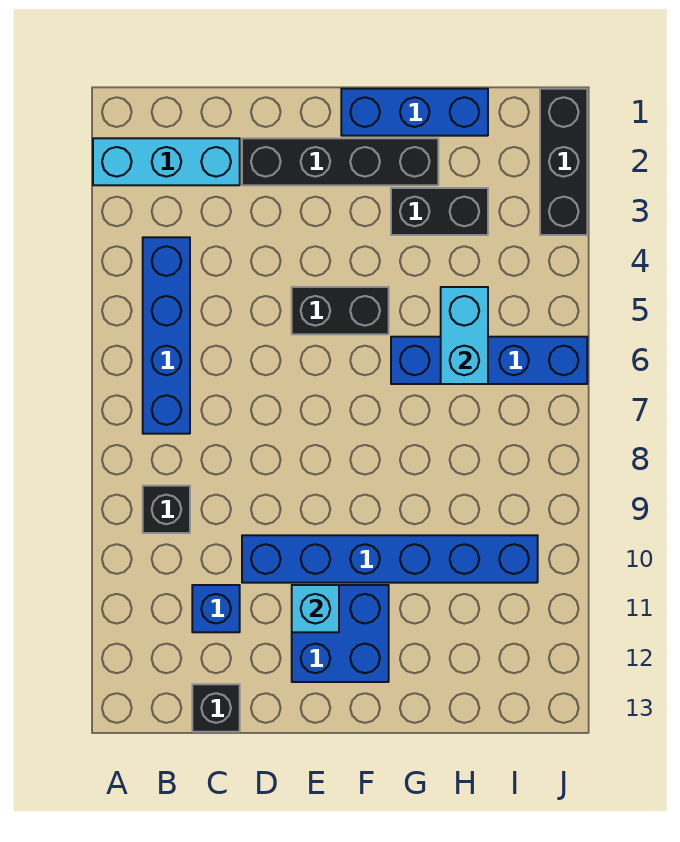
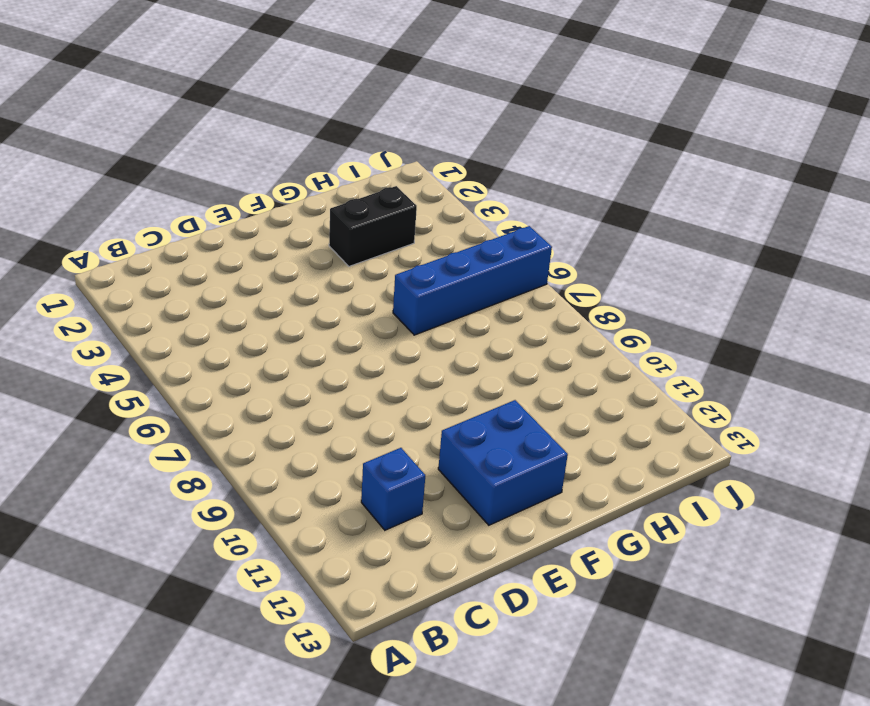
none -> cyan 1x3 brick [93,138,240,185]
none -> blue 1x4 brick [143,237,190,434]
none -> black 1x1 brick [143,486,190,533]

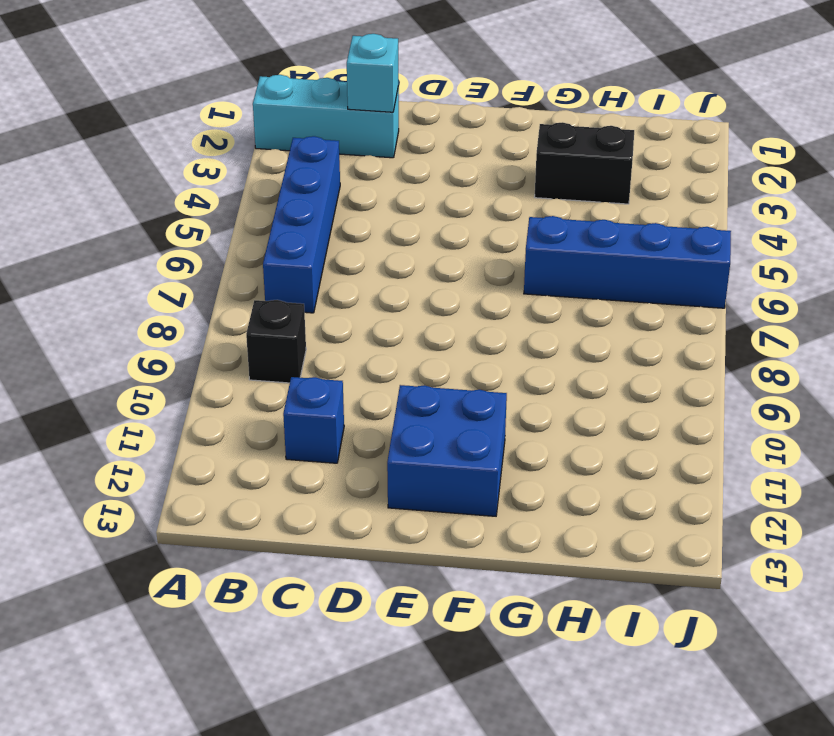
cyan 1x1 brick [347,34,399,112] -> cyan 1x1 brick moved to [292,585,339,632]
none -> black 1x1 brick [192,684,240,732]
none -> black 1x4 brick [242,138,438,185]
none -> blue 1x6 brick [242,535,538,583]

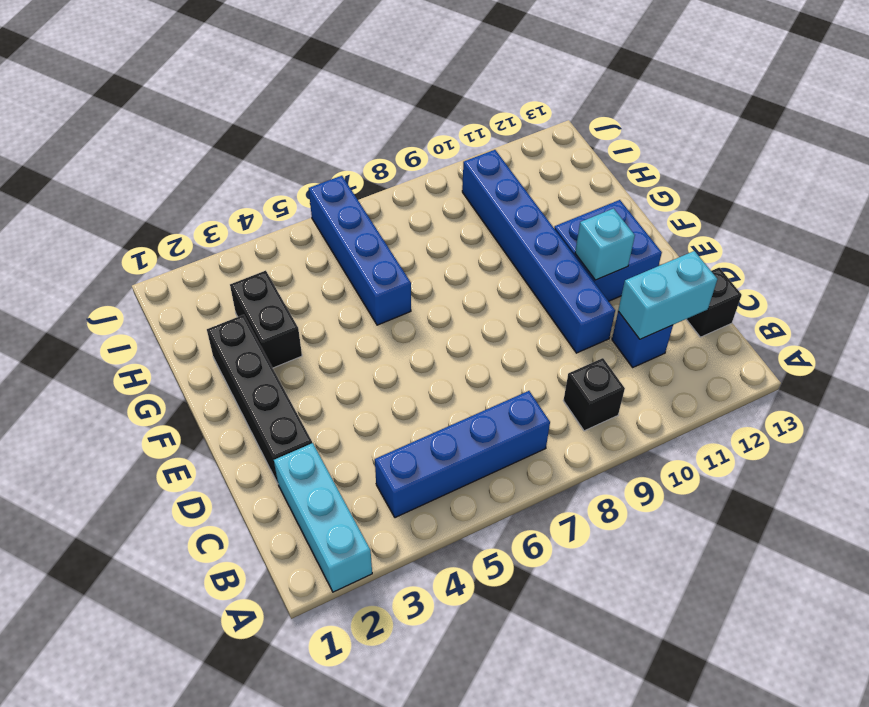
cyan 1x2 brick [618,251,717,339] -> cyan 1x2 brick moved to [441,287,488,384]
none -> black 1x2 brick [292,287,389,334]
none -> blue 1x3 brick [341,89,488,136]
none -> black 1x3 brick [540,89,587,235]

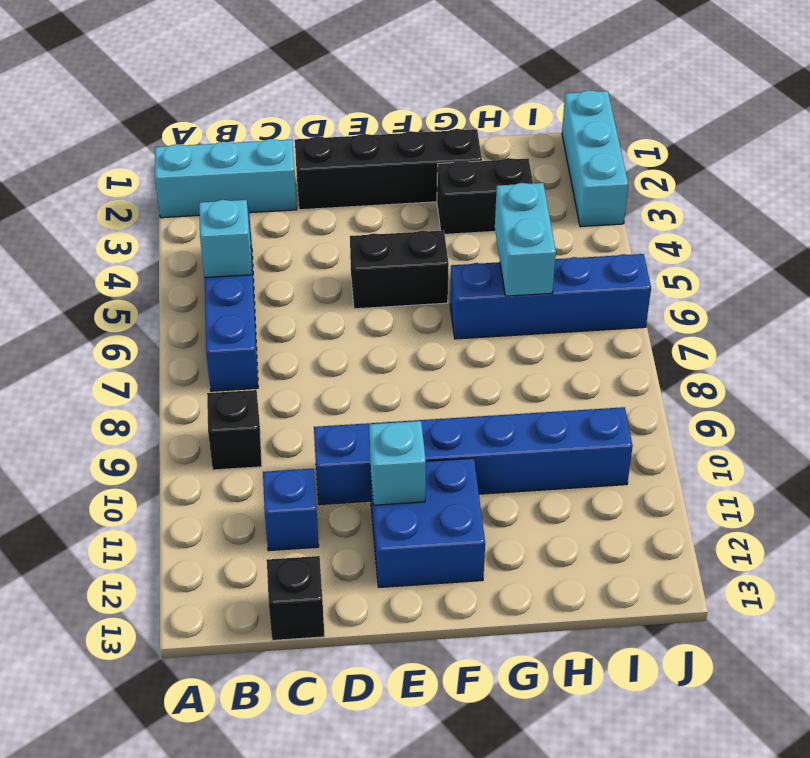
cyan 1x1 brick [199,200,252,278] -> none
cyan 1x3 brick [562,90,628,227] -> black 1x3 brick [540,89,587,235]
none -> blue 1x3 brick [341,89,488,136]

